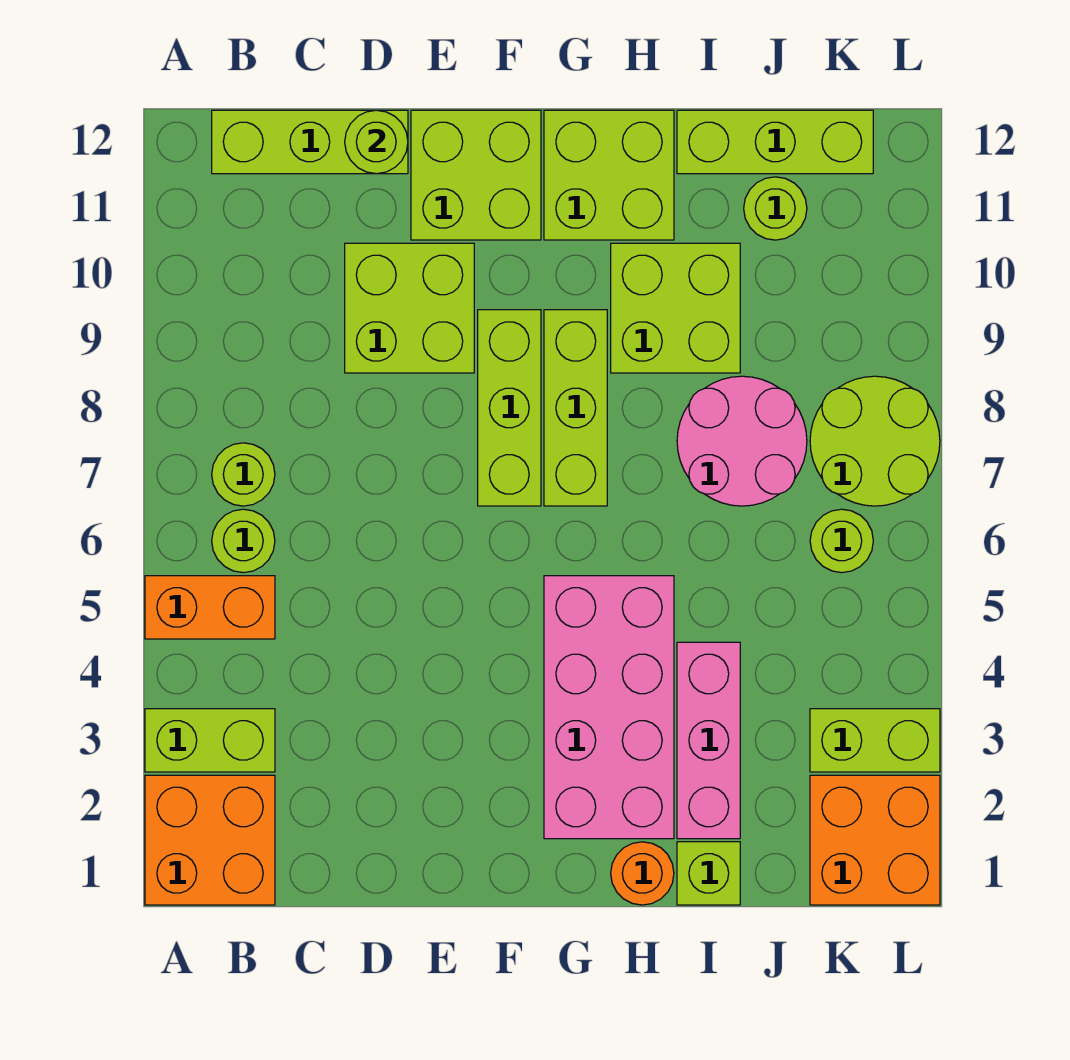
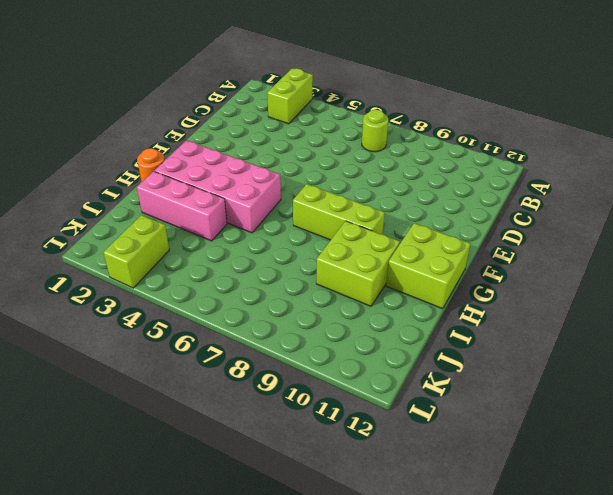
none -> orange 2x2 brick [145,775,275,905]
none -> orange 1x2 brick [145,576,275,639]
none -> lime 1x1 round brick [212,509,275,573]

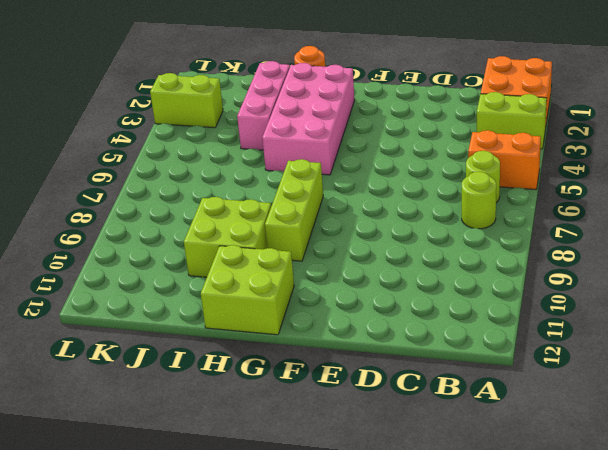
none -> lime 1x3 brick [212,110,408,174]
none -> lime 2x2 brick [345,243,474,373]
none -> lime 2x2 brick [411,110,541,240]

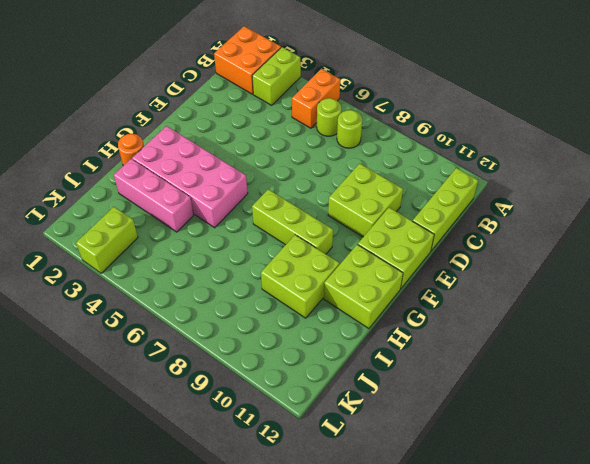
none -> lime 1x3 brick [478,310,541,506]
none -> lime 1x1 brick [677,842,740,905]
none -> pink 2x2 round brick [677,376,807,506]

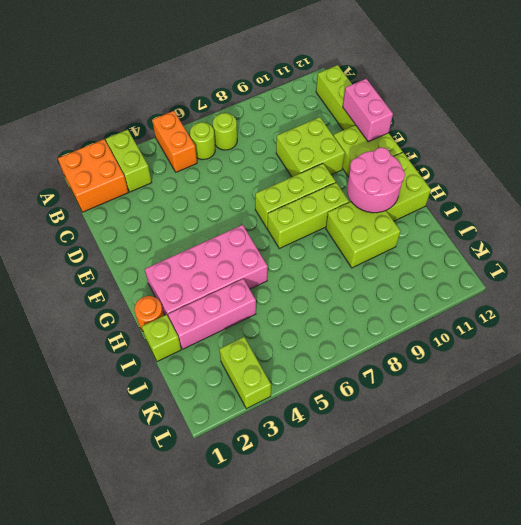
pink 1x2 brick [343,79,393,142] -> lime 1x1 round brick [345,110,408,174]
pink 2x2 round brick [347,148,405,213] -> pink 2x2 round brick moved to [677,376,807,506]
none -> lime 1x3 brick [677,110,873,174]
none -> lime 1x1 round brick [744,177,807,240]
none -> orange 2x2 brick [810,775,940,905]

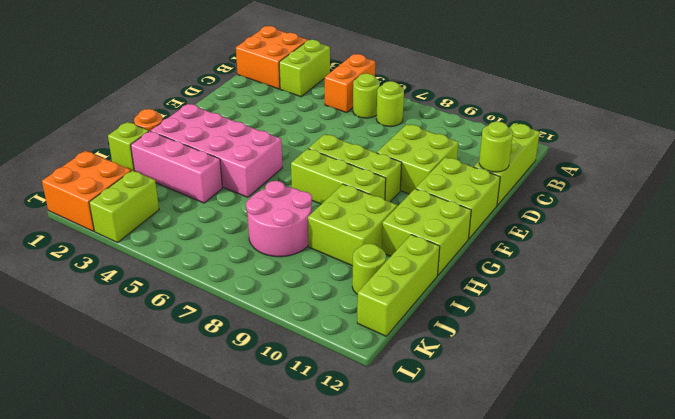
none -> lime 1x1 round brick [810,509,873,573]
none -> lime 2x2 round brick [810,376,940,506]

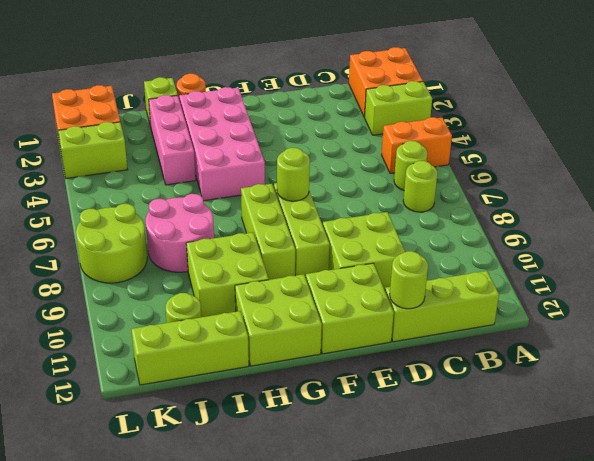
lime 1x1 round brick [277,148,310,201] -> lime 1x1 round brick moved to [810,509,873,573]

